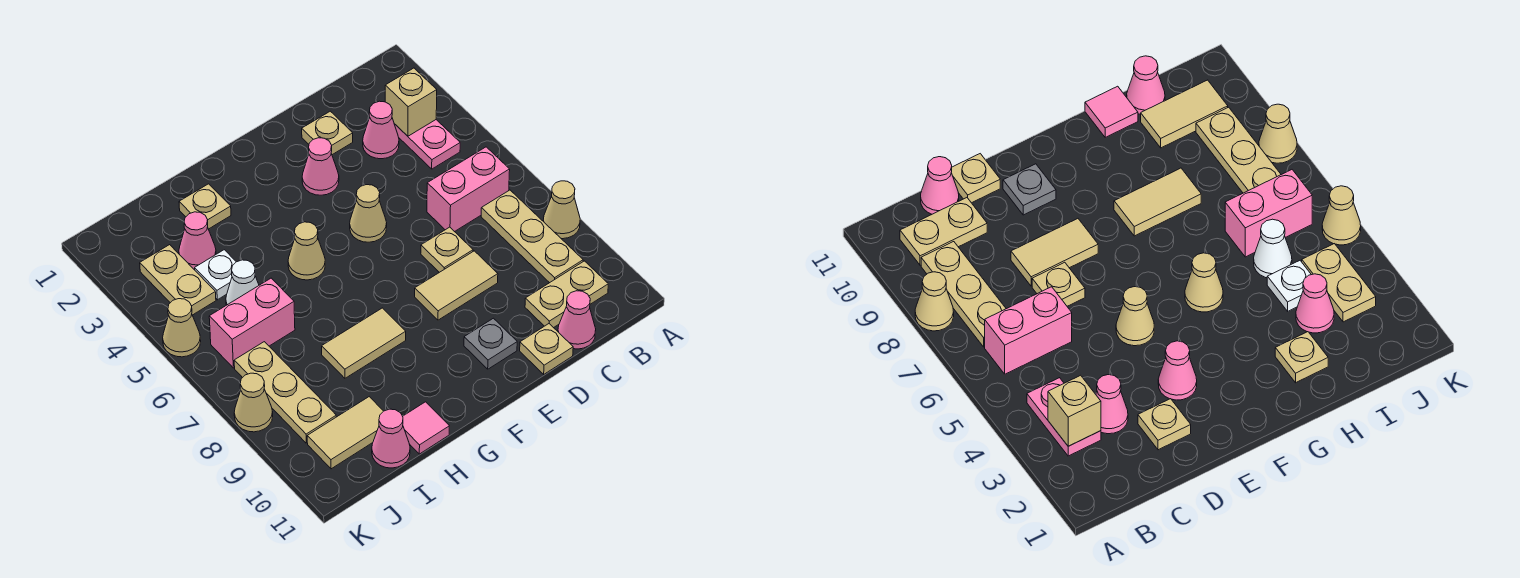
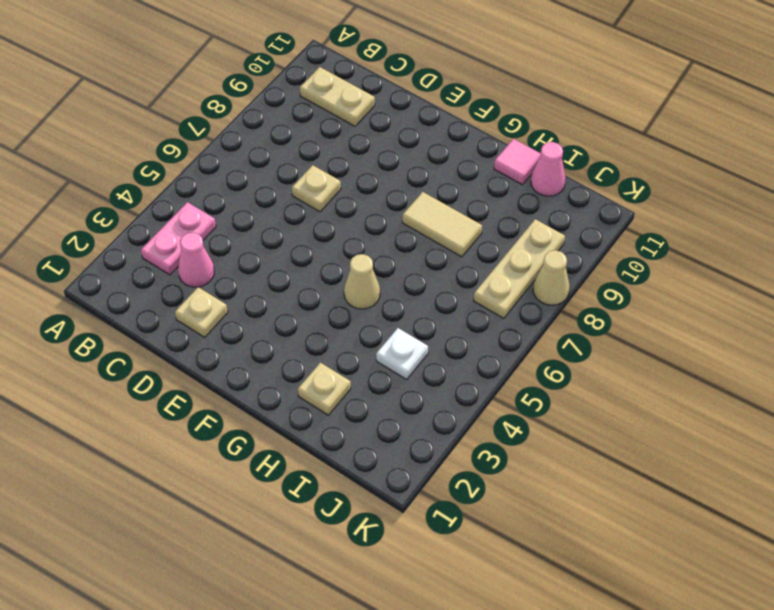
none -> tan 1x1 cone [543,181,580,239]
none -> pink 1x2 brick [427,147,510,232]
none -> tan 1x3 plate [481,190,583,283]

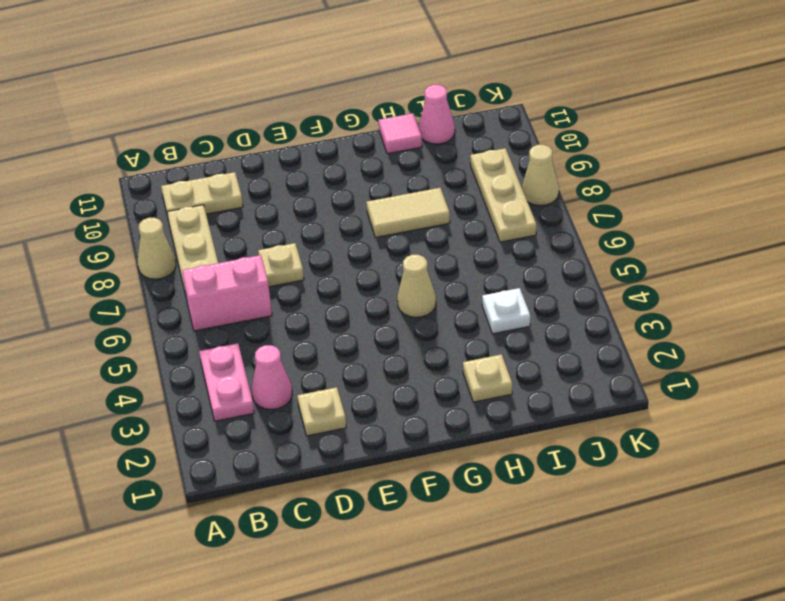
none -> pink 1x1 cone [558,291,596,349]
none -> tan 1x2 tile [415,251,498,320]
none -> tan 1x1 plate [520,324,573,374]

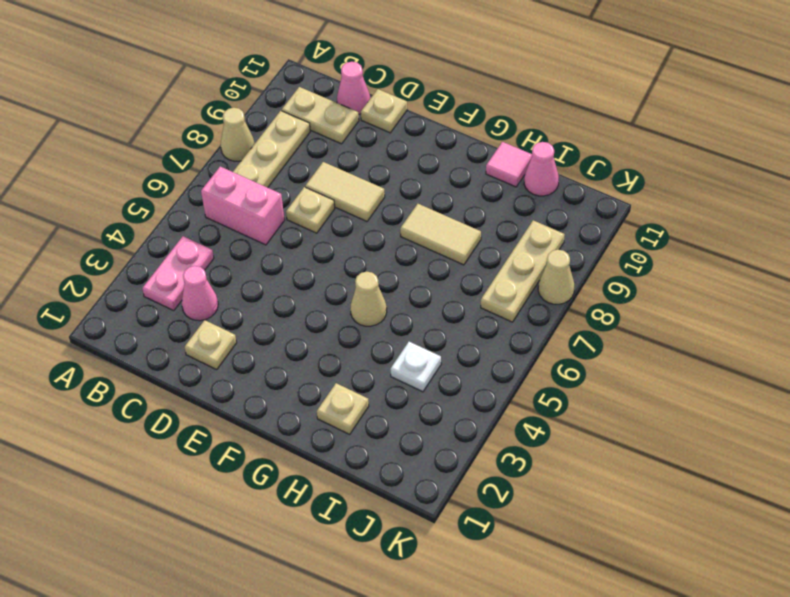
none -> pink 1x1 cone [302,138,339,195]
none -> tan 1x1 cone [350,185,387,242]
none -> grey 1x1 plate [464,318,517,369]

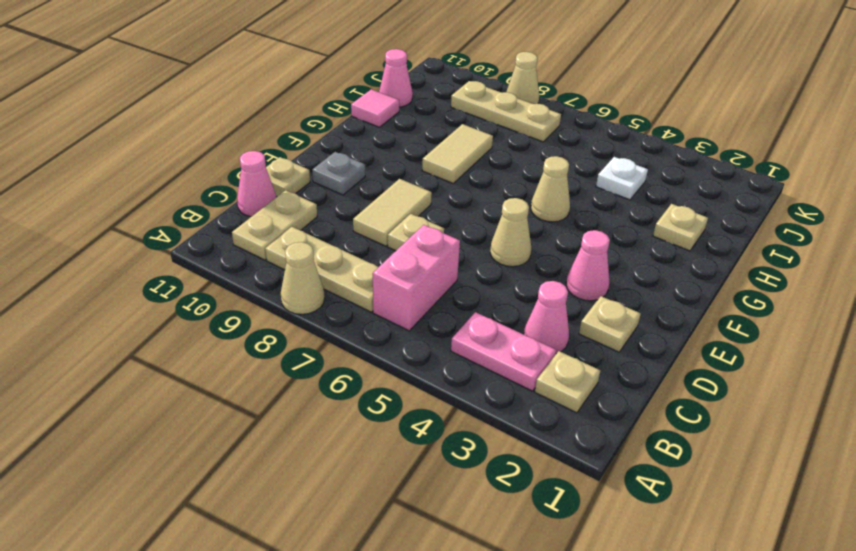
tan 1x1 plate [535,351,600,413] -> none
none -> pink 1x1 cone [179,212,216,270]
none -> white 1x1 cone [226,260,259,305]
none -> pink 1x2 brick [209,278,295,368]

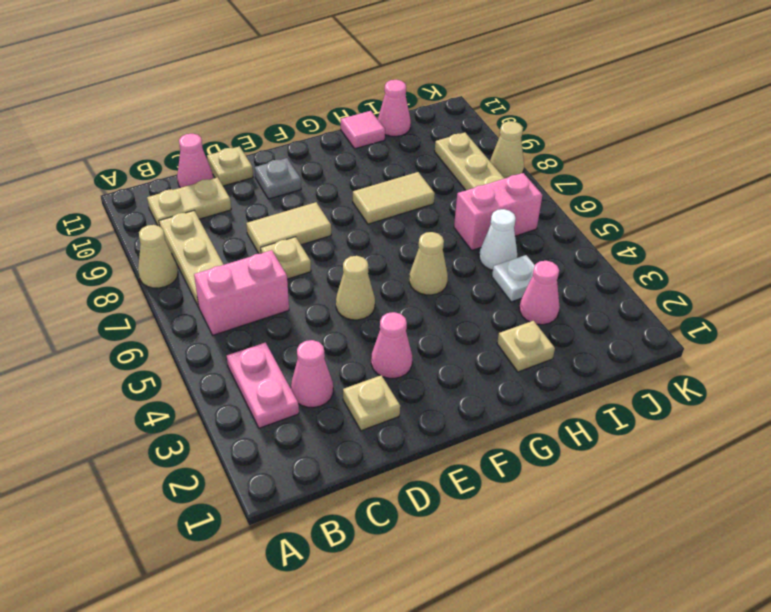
none -> tan 1x2 tile [307,397,383,469]
none -> tan 1x2 plate [140,245,216,315]
none -> tan 1x1 cone [163,299,201,357]

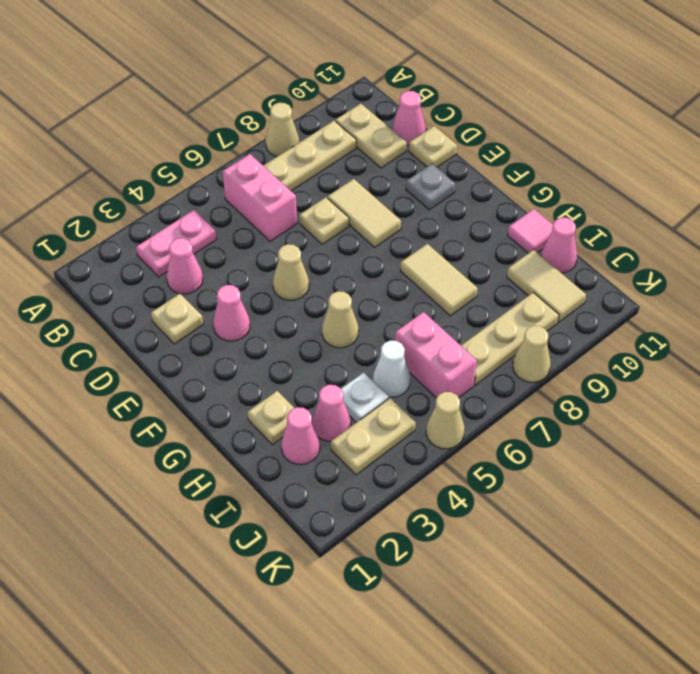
pink 1x1 cone [281,407,320,465] -> none
none -> tan 1x1 brick [385,68,437,136]

